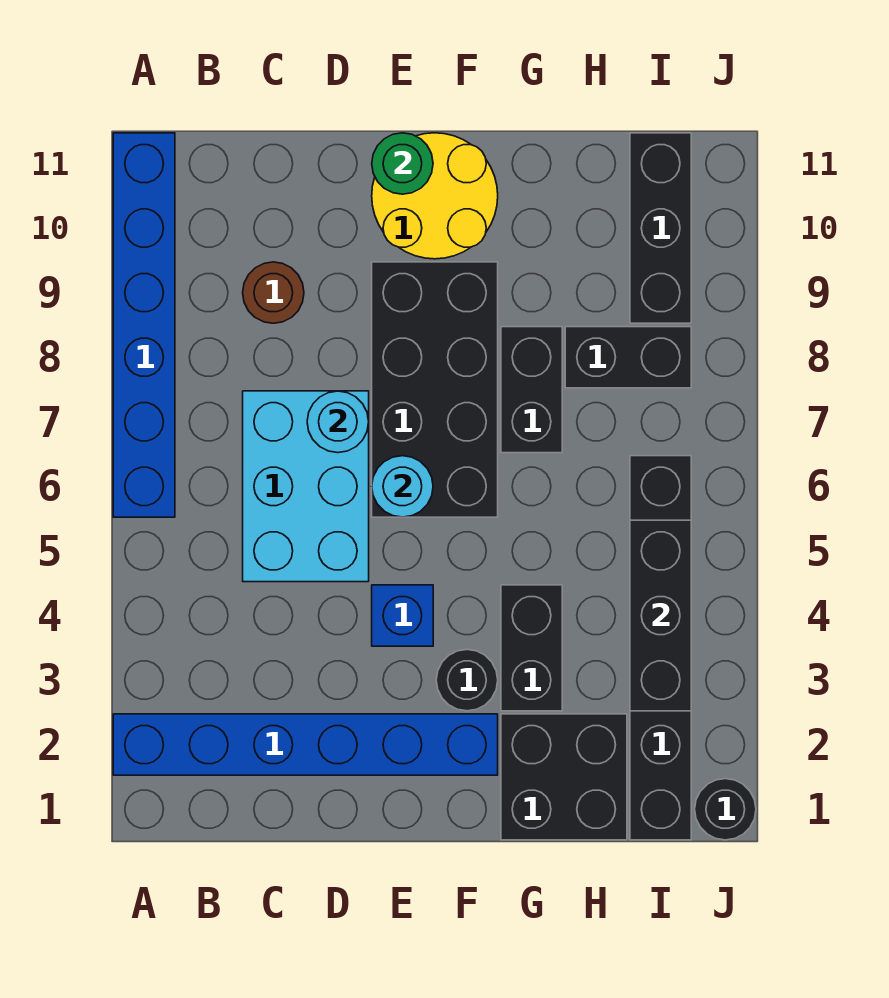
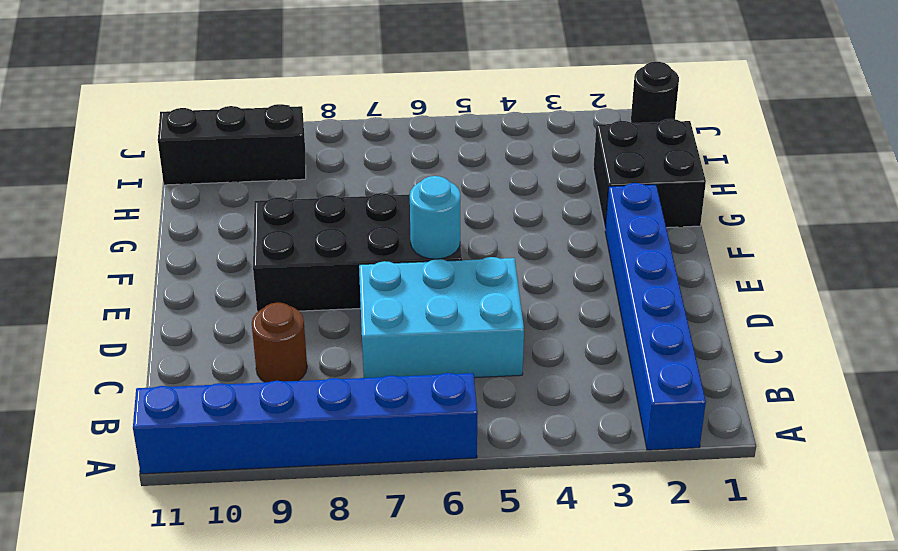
none -> blue 1x1 brick [372,585,433,646]
none -> yellow 2x2 round brick [372,133,498,259]
none -> black 1x1 round brick [436,650,498,711]

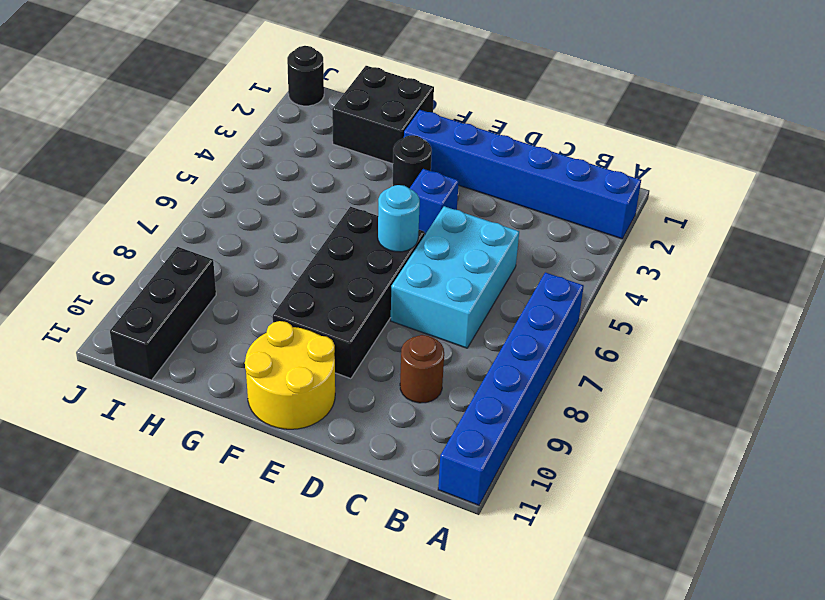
none -> black 1x2 brick [501,585,562,711]
none -> black 1x2 brick [501,327,562,453]
none -> black 1x2 brick [565,327,691,388]

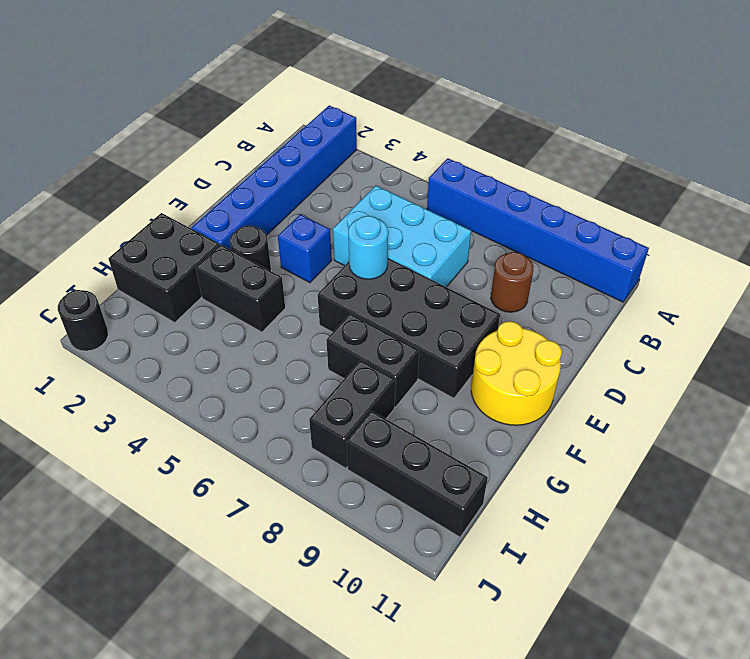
none -> black 1x6 brick [630,456,691,840]
none -> cyan 1x1 round brick [307,391,369,453]
none -> green 1x1 round brick [372,133,433,194]

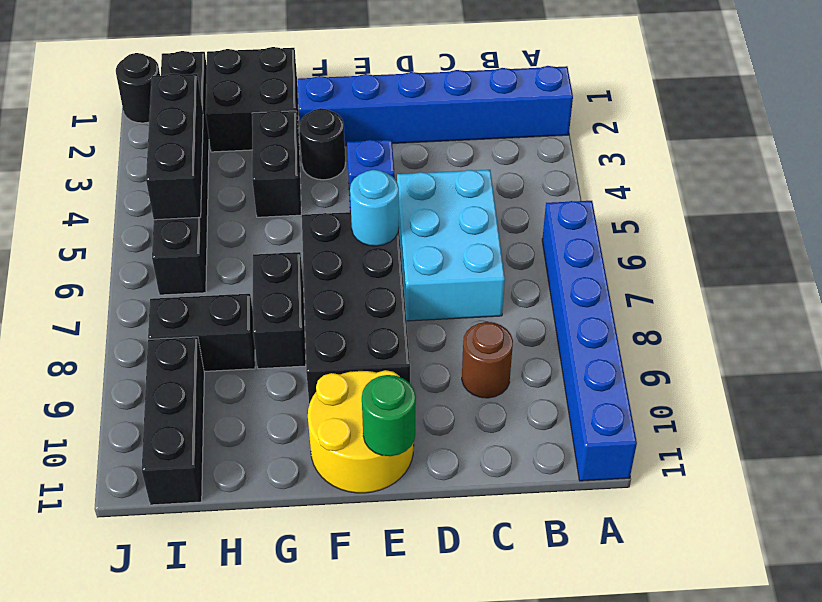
none -> cyan 1x1 round brick [307,391,369,453]

